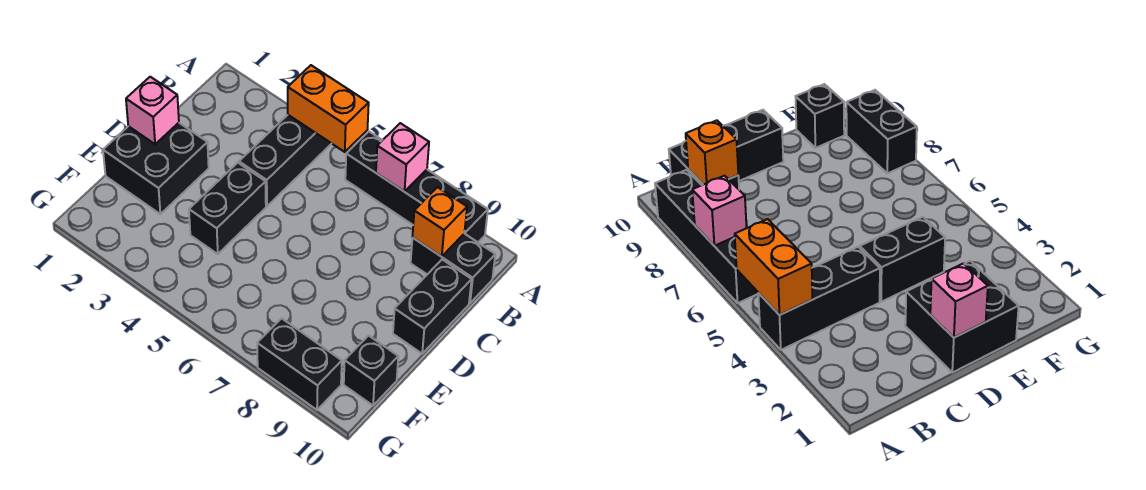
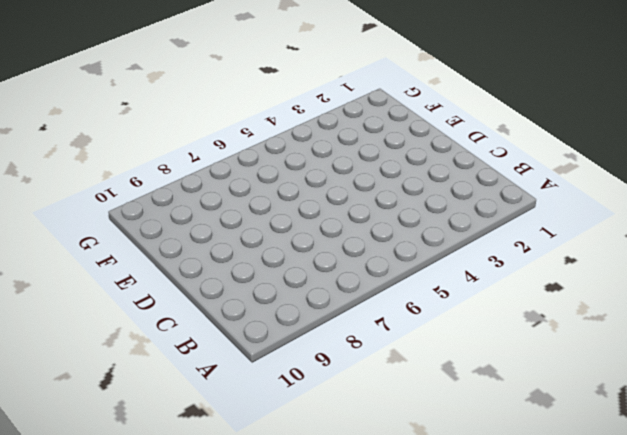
none -> black 1x3 brick [239,115,331,206]
none -> black 1x4 brick [345,132,488,242]
none -> black 1x2 brick [411,234,495,303]

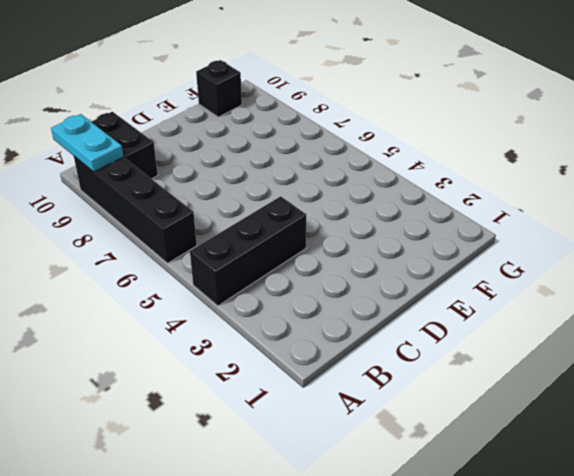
cyan 1x2 plate [51,114,123,172] -> none
none -> black 1x2 brick [393,260,472,354]
none -> black 2x2 brick [103,123,209,214]
none -> black 1x2 brick [189,163,266,254]

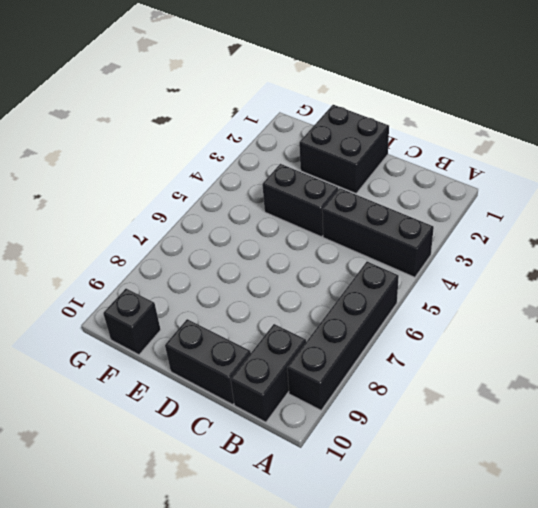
none -> black 1x2 brick [257,318,342,410]
none -> orange 1x2 brick [288,65,369,152]
none -> pink 1x1 brick [376,123,429,191]

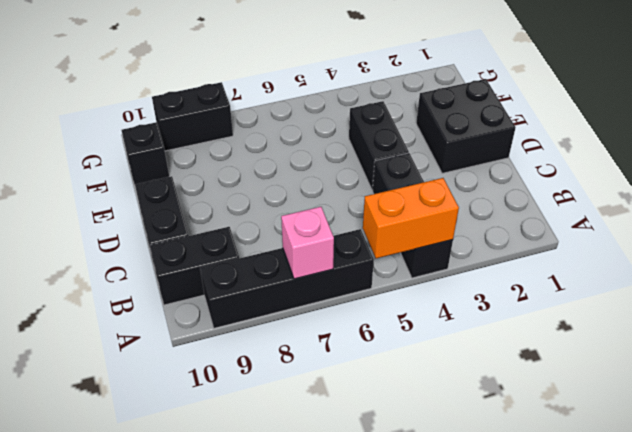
none -> orange 1x1 brick [412,187,467,257]
none -> pink 1x1 brick [126,77,179,144]

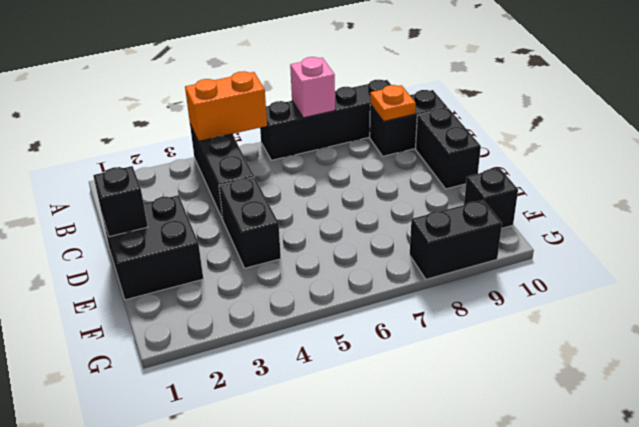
orange 1x1 plate [370,85,416,121] -> orange 1x1 brick [412,187,467,257]
black 1x1 brick [93,166,148,237] -> pink 1x1 brick [126,77,179,144]

